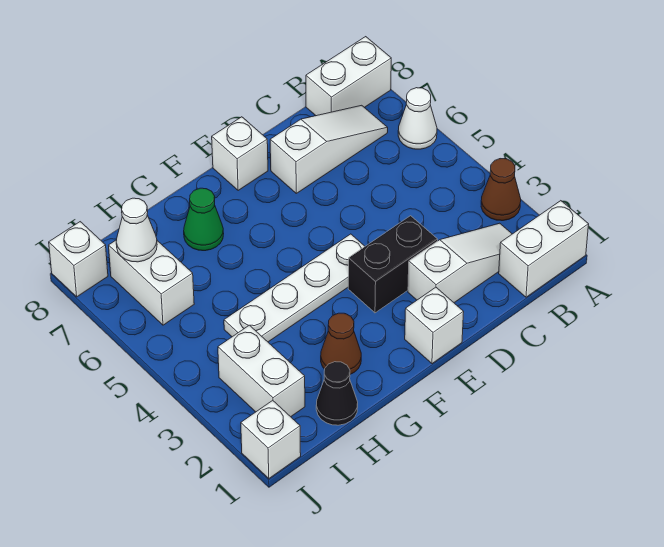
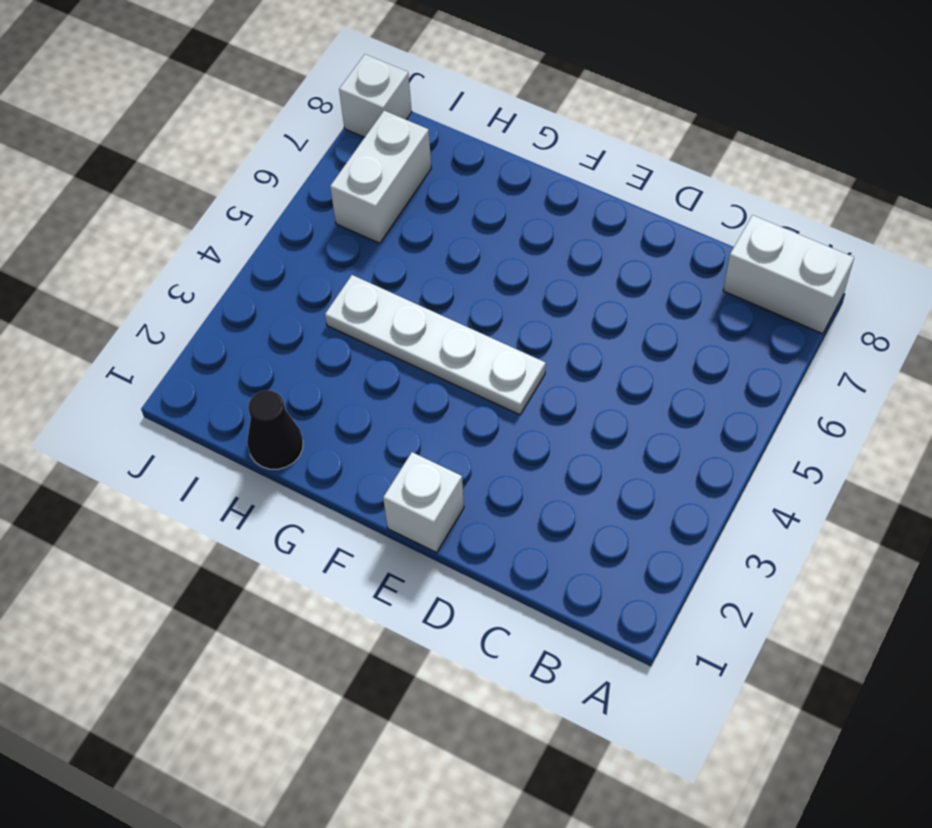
none -> white 1x2 brick [499,201,589,297]
none -> brown 1x1 cone [481,159,521,221]
none -> white 1x1 cone [398,88,437,149]

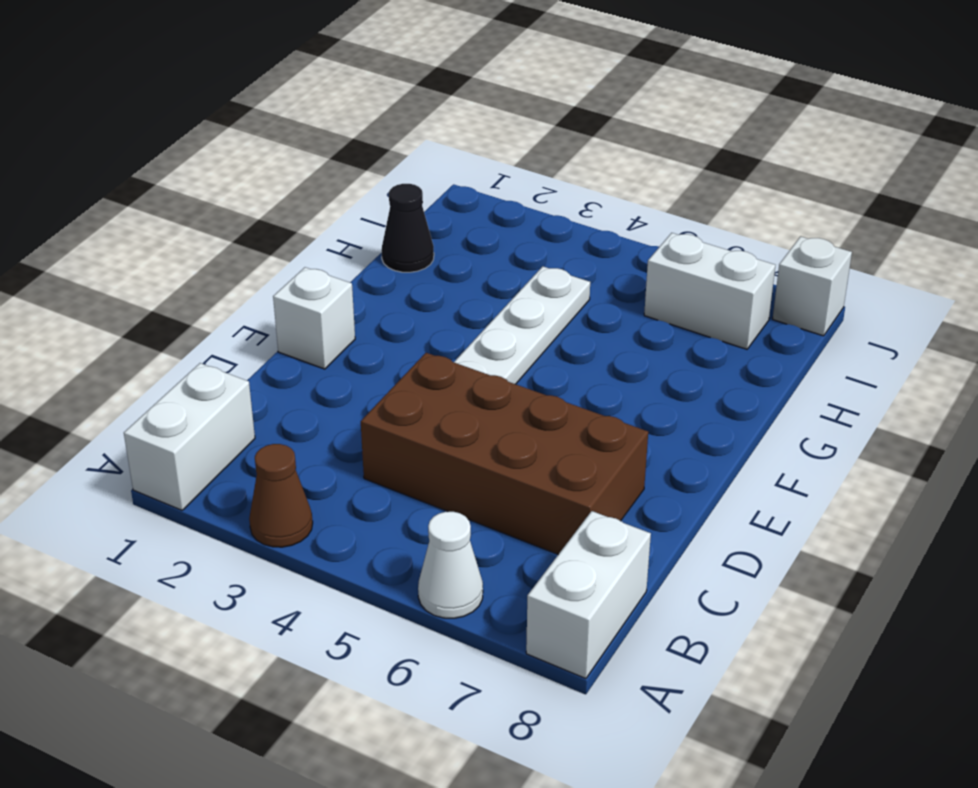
brown 2x4 brick [361,353,648,554] -> white 1x3 slope [270,105,388,193]
none -> white 1x3 slope [408,223,512,303]
none -> black 1x2 brick [348,216,438,313]
none -> white 1x1 brick [212,117,268,190]

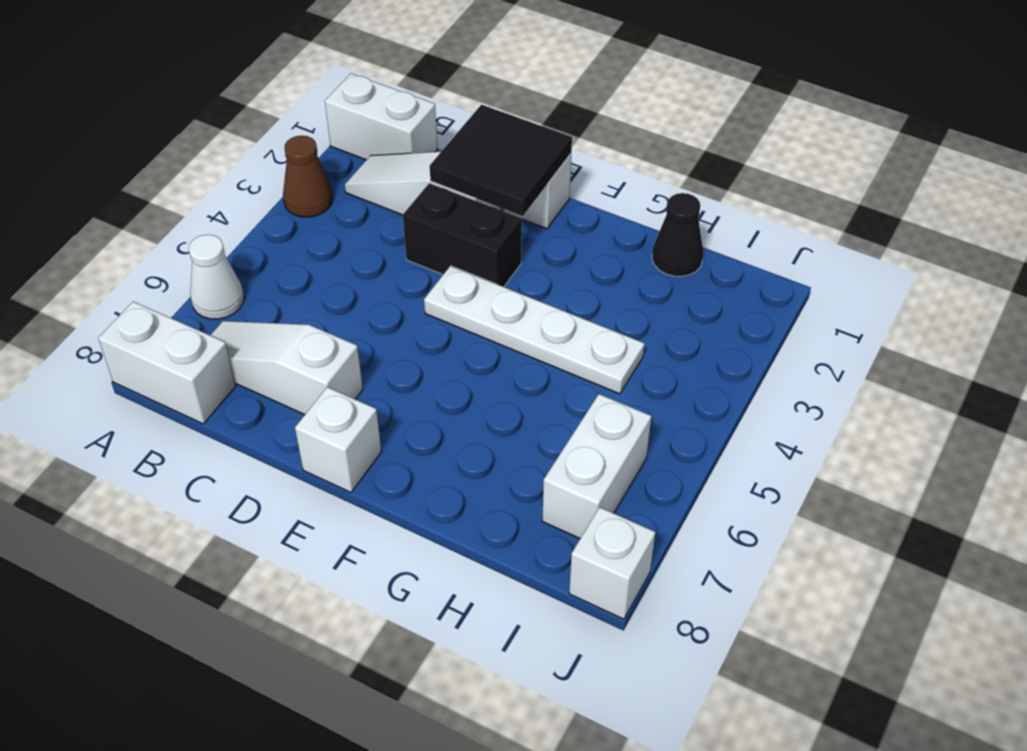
black 2x2 tile [430,105,572,216] -> none
none -> brown 1x1 cone [321,313,361,374]
none -> green 1x1 cone [184,188,224,251]
none -> white 1x2 brick [218,325,305,417]

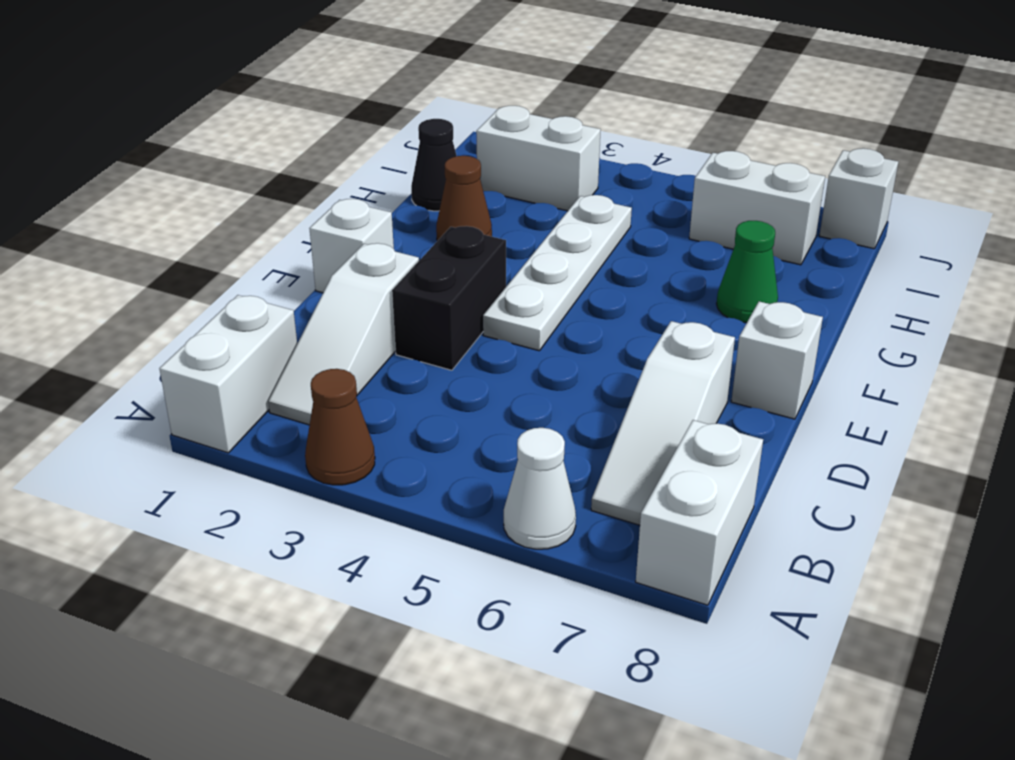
none -> white 1x1 brick [241,400,301,479]
none -> white 1x1 cone [116,198,157,262]

